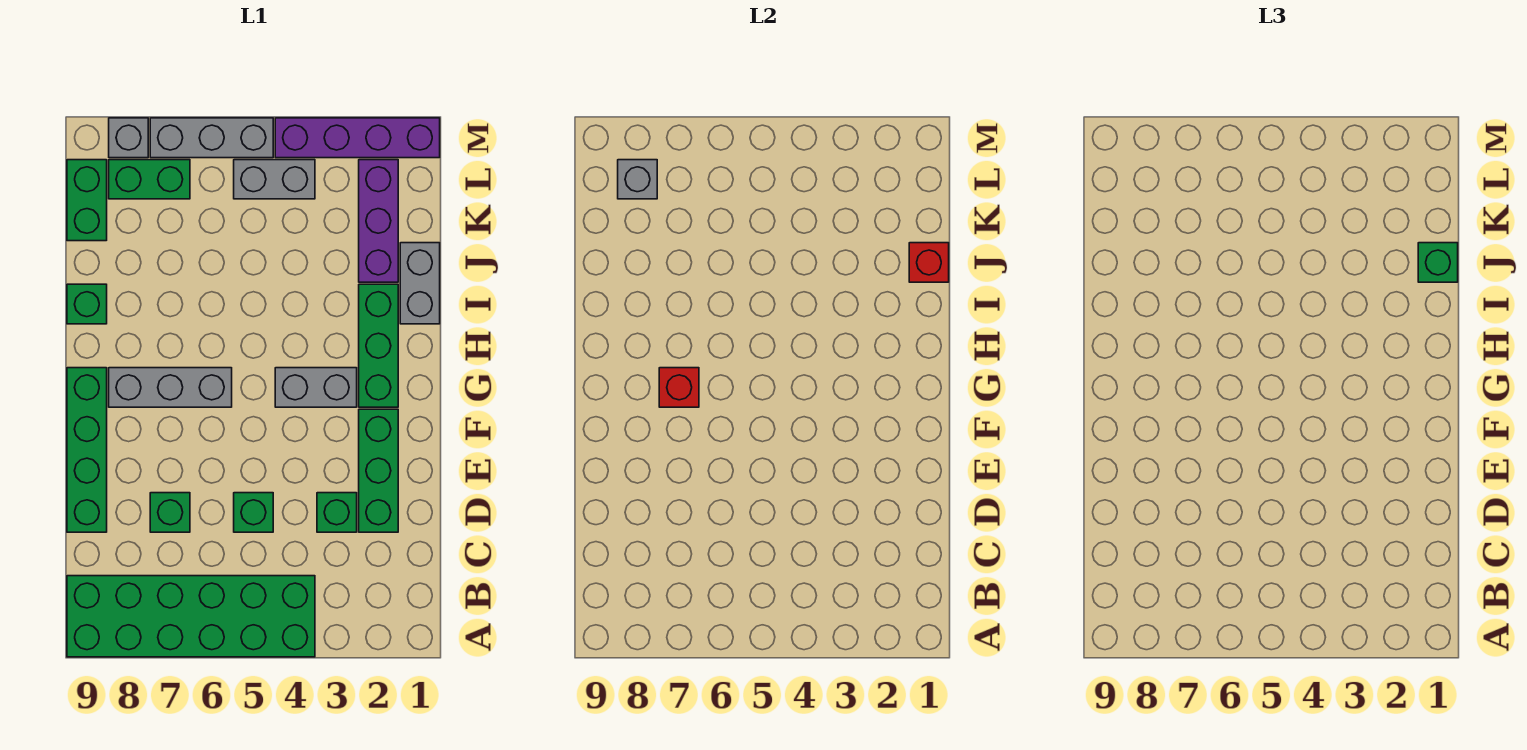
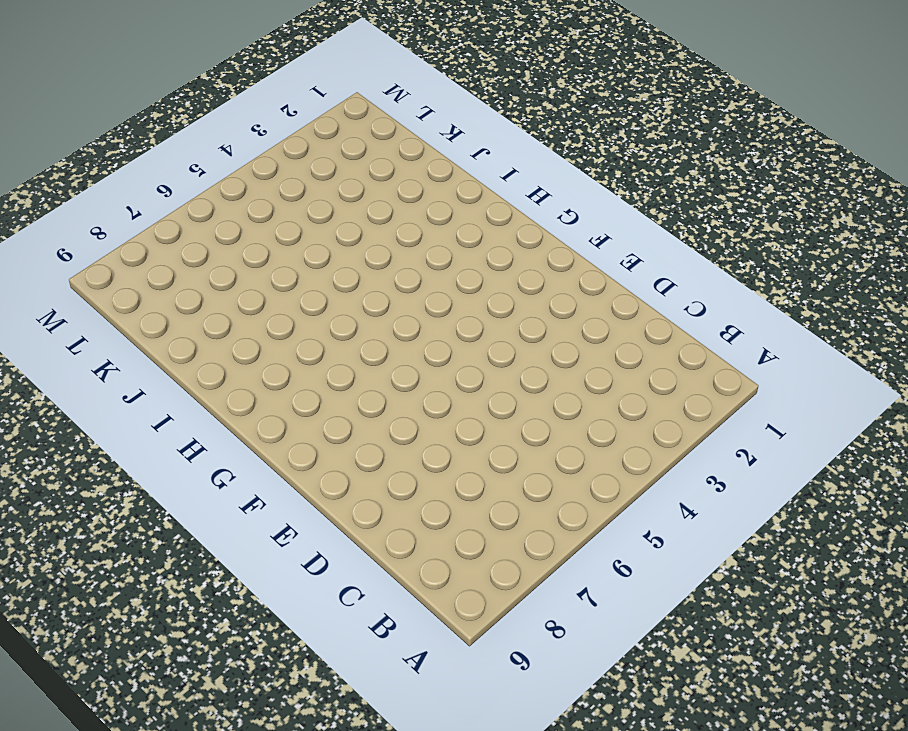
none -> green 2x6 brick [67,576,315,657]
none -> green 1x3 brick [359,409,398,532]
none -> green 1x1 brick [317,493,357,532]

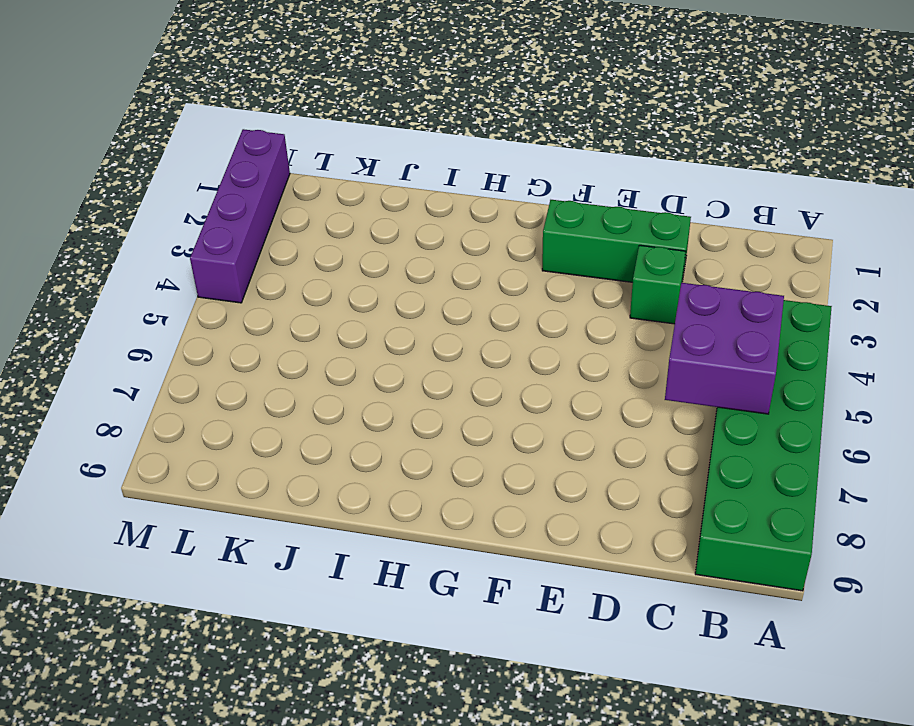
purple 2x2 brick [665,283,784,414] -> none
none -> green 1x1 brick [234,493,273,532]
none -> green 1x1 brick [150,493,190,532]
none -> green 1x4 brick [67,368,107,532]

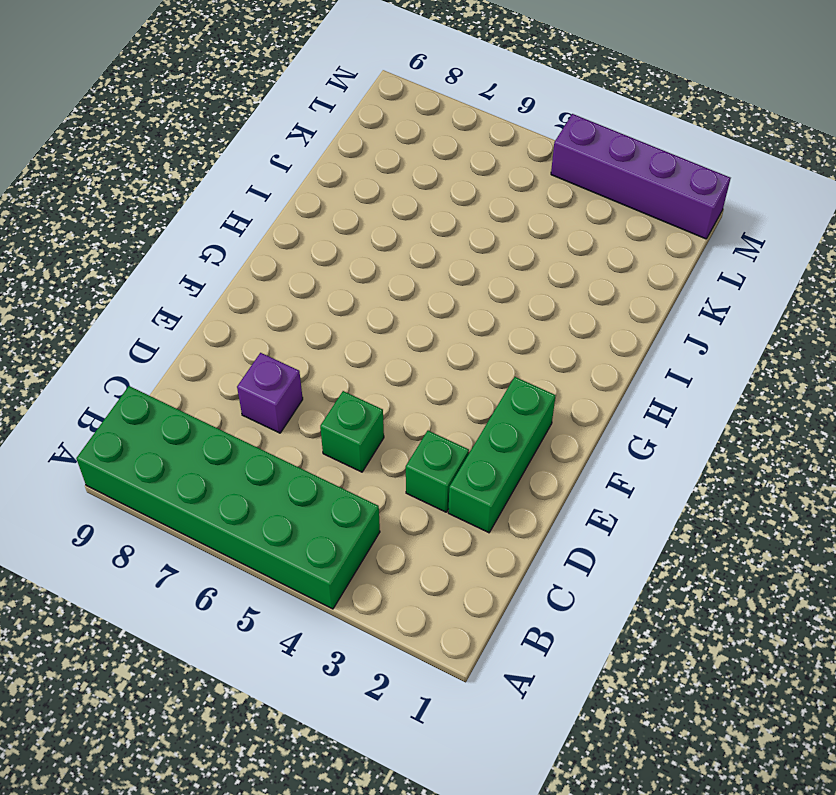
purple 1x1 brick [237,353,303,433] -> green 1x1 brick [150,493,190,532]
none -> green 1x4 brick [67,368,107,532]
none -> green 1x3 brick [359,284,398,407]
none -> grey 1x2 brick [275,368,357,407]

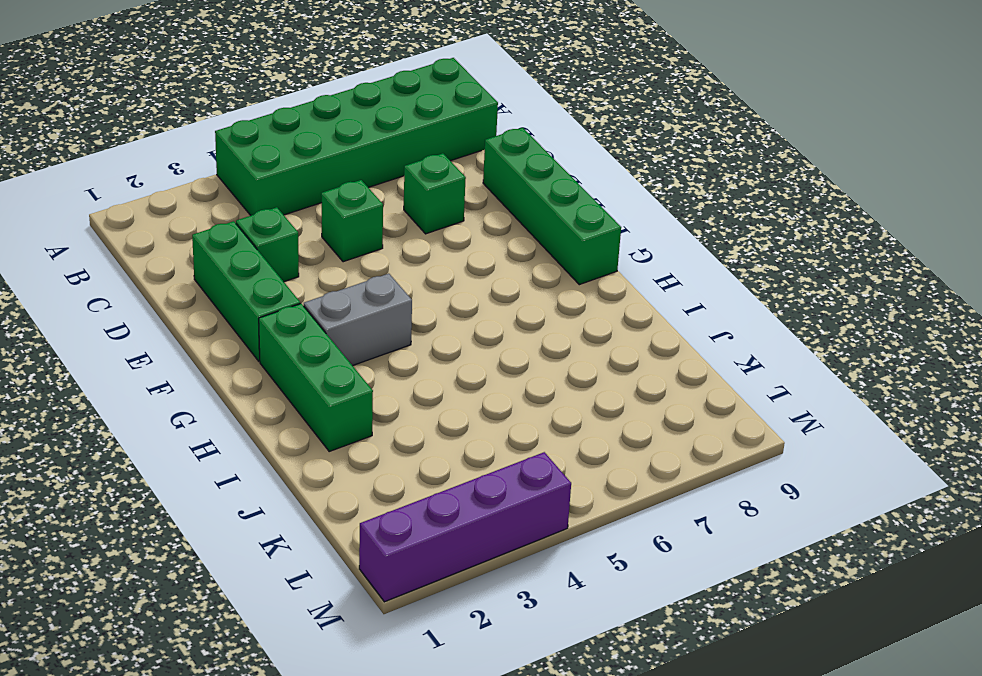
none -> grey 1x3 brick [109,368,232,407]
none -> grey 1x2 brick [400,243,440,324]
none -> green 1x1 brick [67,284,107,324]

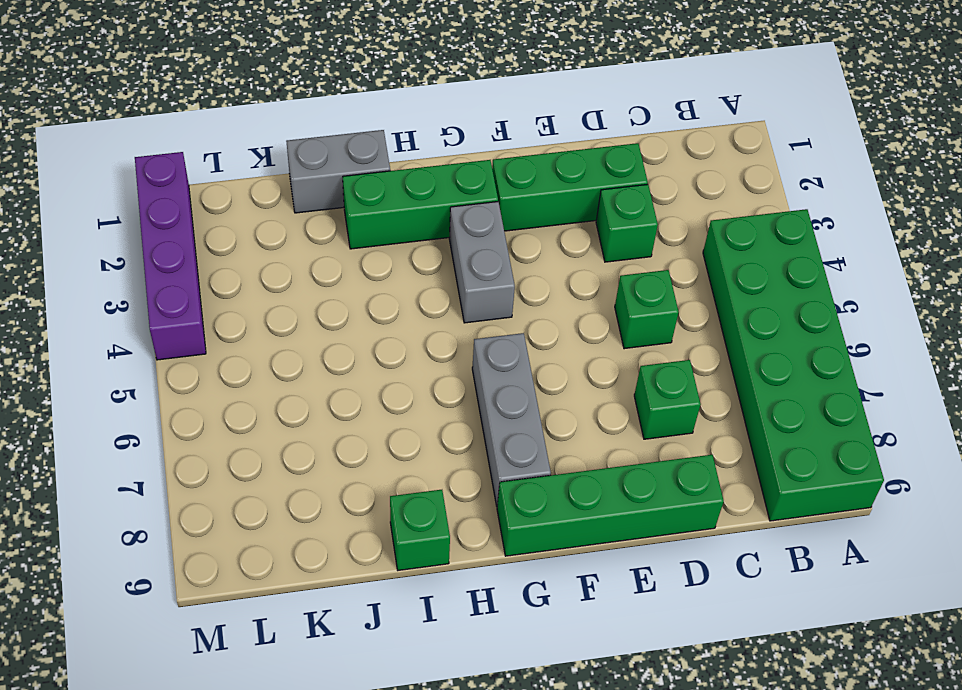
none -> purple 1x3 brick [359,160,398,282]
none -> green 1x2 brick [67,160,107,241]
none -> grey 1x2 brick [234,160,315,199]

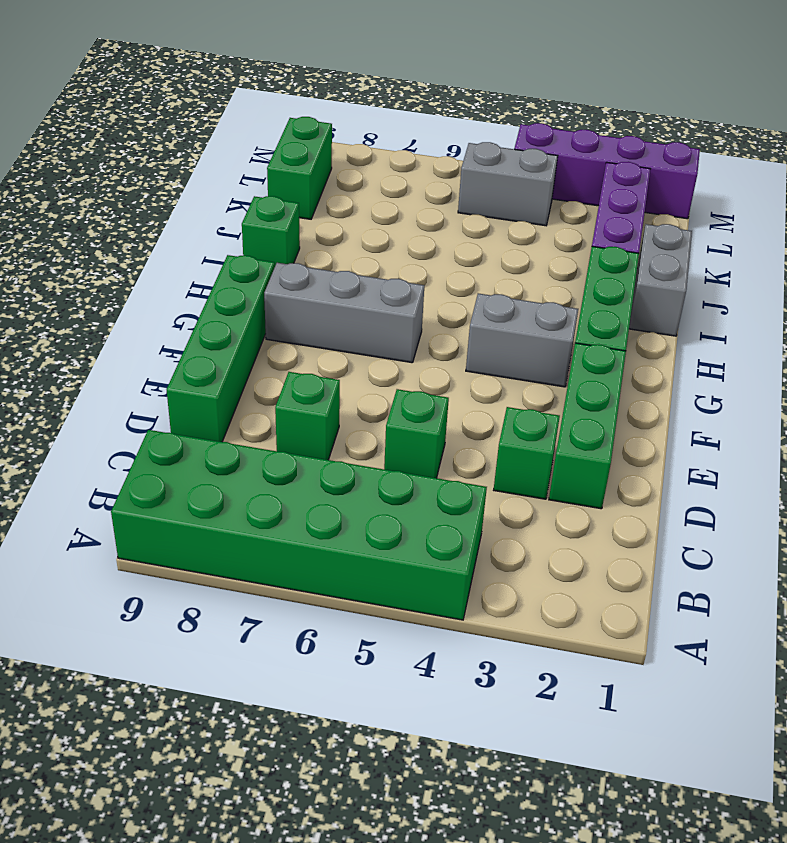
none -> green 1x2 brick [109,160,190,199]
none -> grey 1x3 brick [150,118,273,158]
none -> grey 1x1 brick [109,118,148,158]

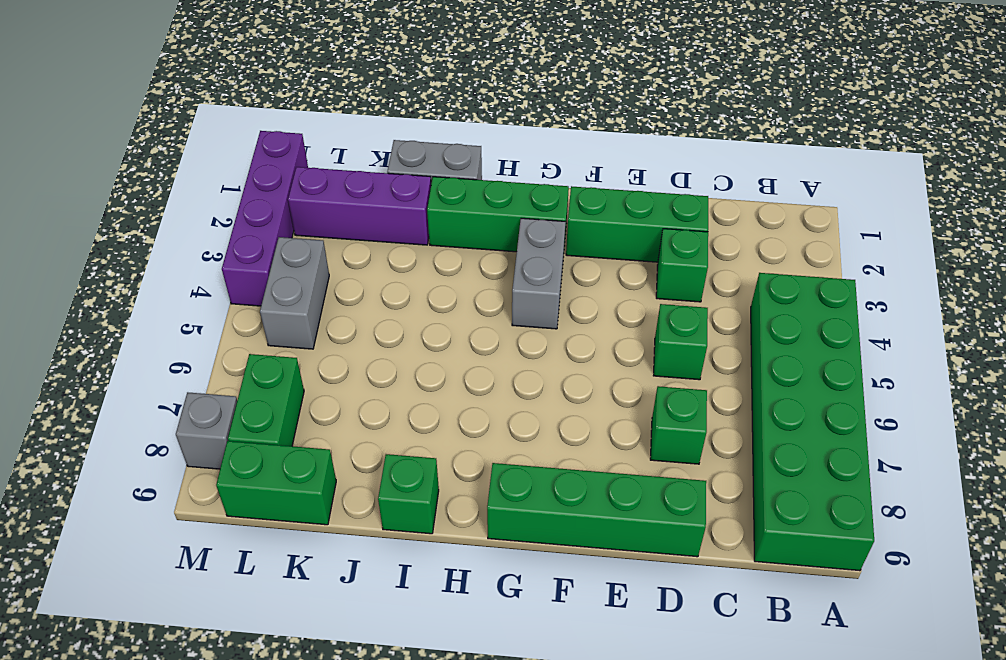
none -> grey 1x3 brick [109,368,232,407]
none -> grey 1x3 brick [150,118,273,158]
none -> red 1x1 brick [659,368,699,407]

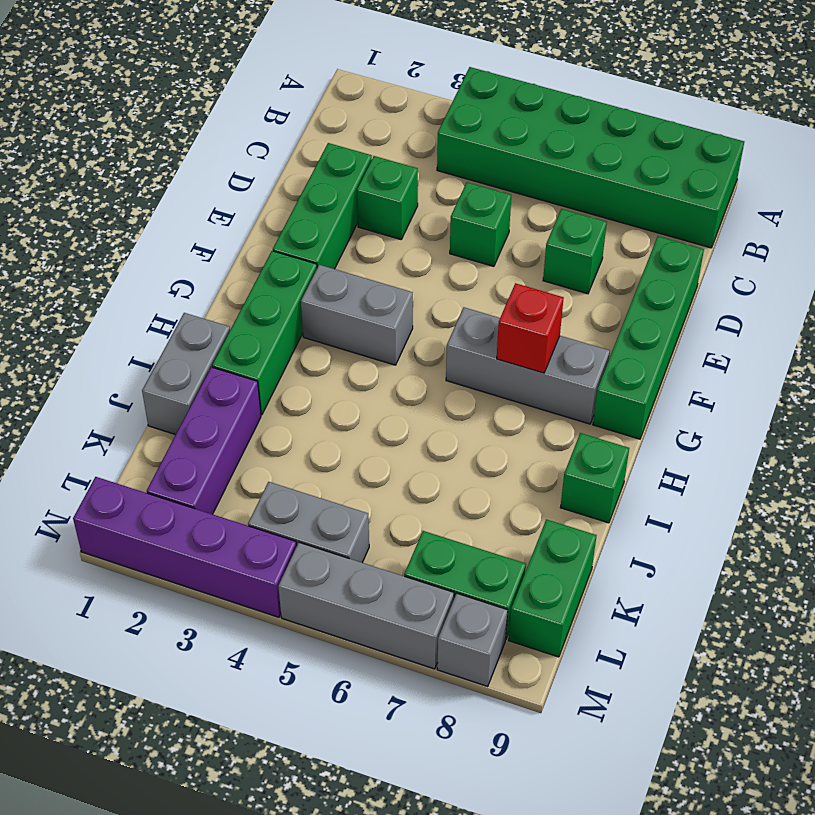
none -> red 1x1 brick [909,243,949,282]
none -> grey 1x1 brick [618,160,657,199]
none -> green 1x1 brick [1418,243,1458,282]

